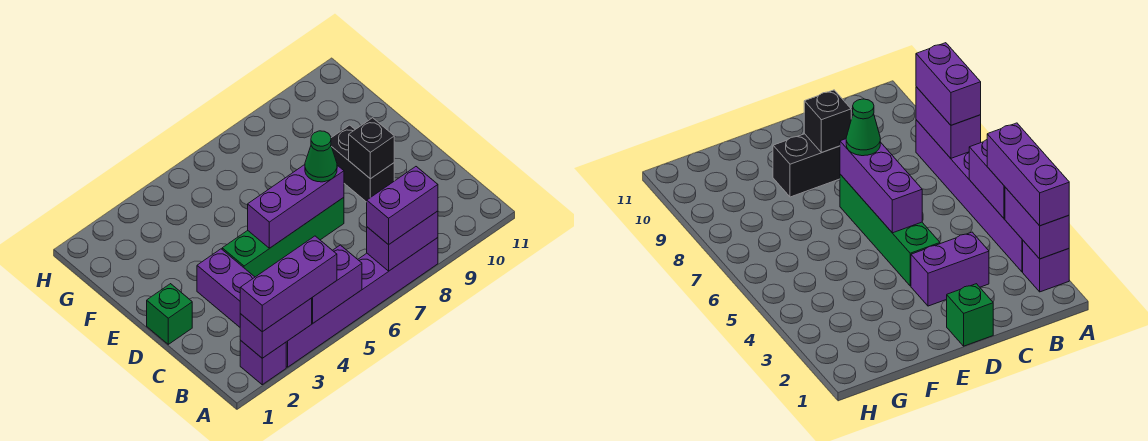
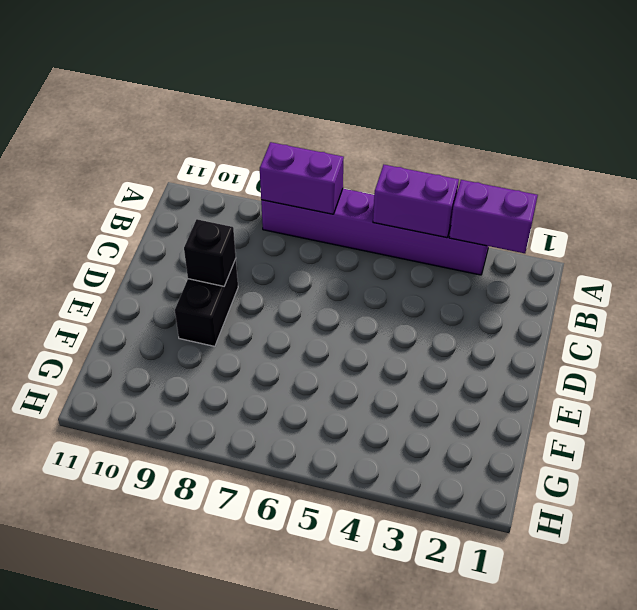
none -> purple 1x1 brick [240,341,286,385]
none -> purple 1x2 brick [197,249,255,327]
none -> green 1x1 brick [147,284,192,344]

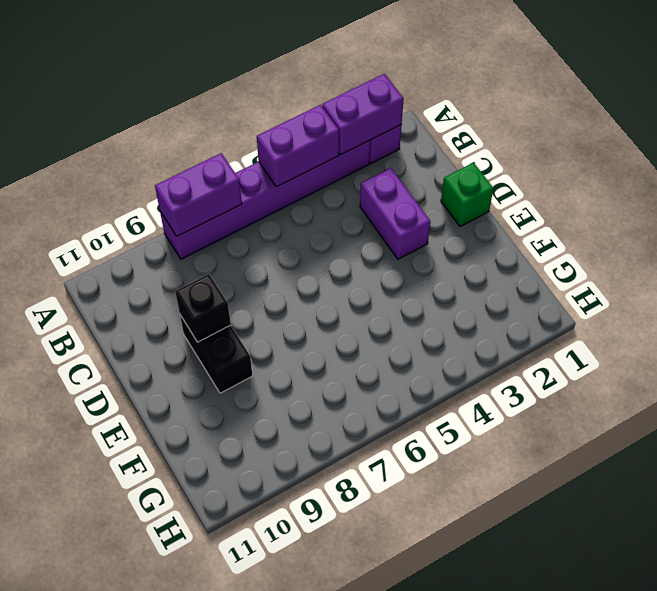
none -> green 1x4 brick [222,197,344,277]
none -> purple 1x3 brick [248,165,344,248]
none -> purple 1x3 brick [240,236,337,332]

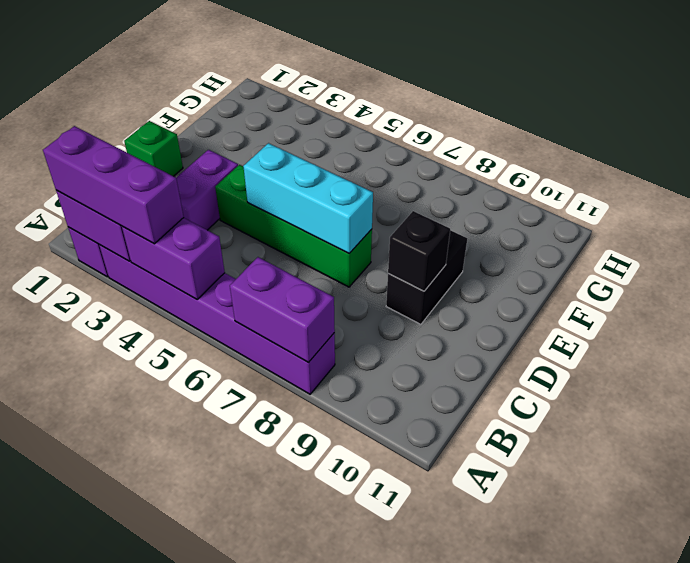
cyan 1x3 brick [243,143,373,253] -> purple 1x3 brick [248,165,344,248]
none -> purple 1x2 brick [367,167,438,245]
none -> green 1x1 cone [305,131,337,182]

